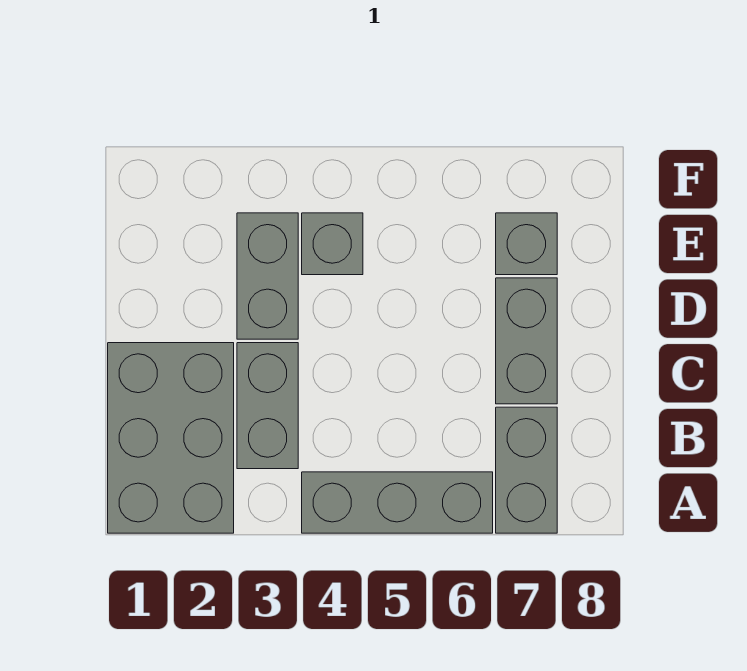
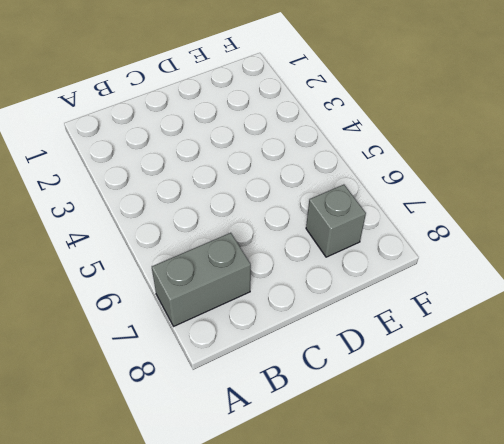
none -> grey 2x3 brick [108,343,234,533]
none -> grey 1x3 brick [302,472,493,533]

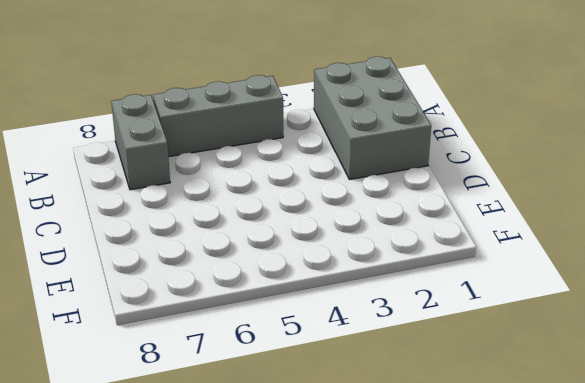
none -> grey 1x2 brick [237,343,298,469]
none -> grey 1x2 brick [496,278,557,404]

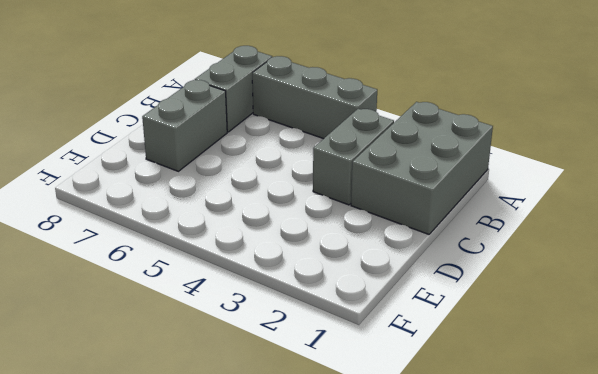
none -> grey 1x2 brick [237,213,298,339]
none -> grey 1x1 brick [302,213,363,275]

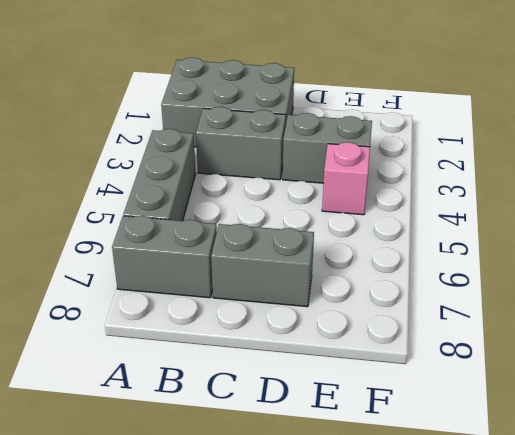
pink 1x1 brick [322,142,370,215] -> grey 1x1 brick [302,213,363,275]
none -> grey 1x1 brick [496,213,557,275]

